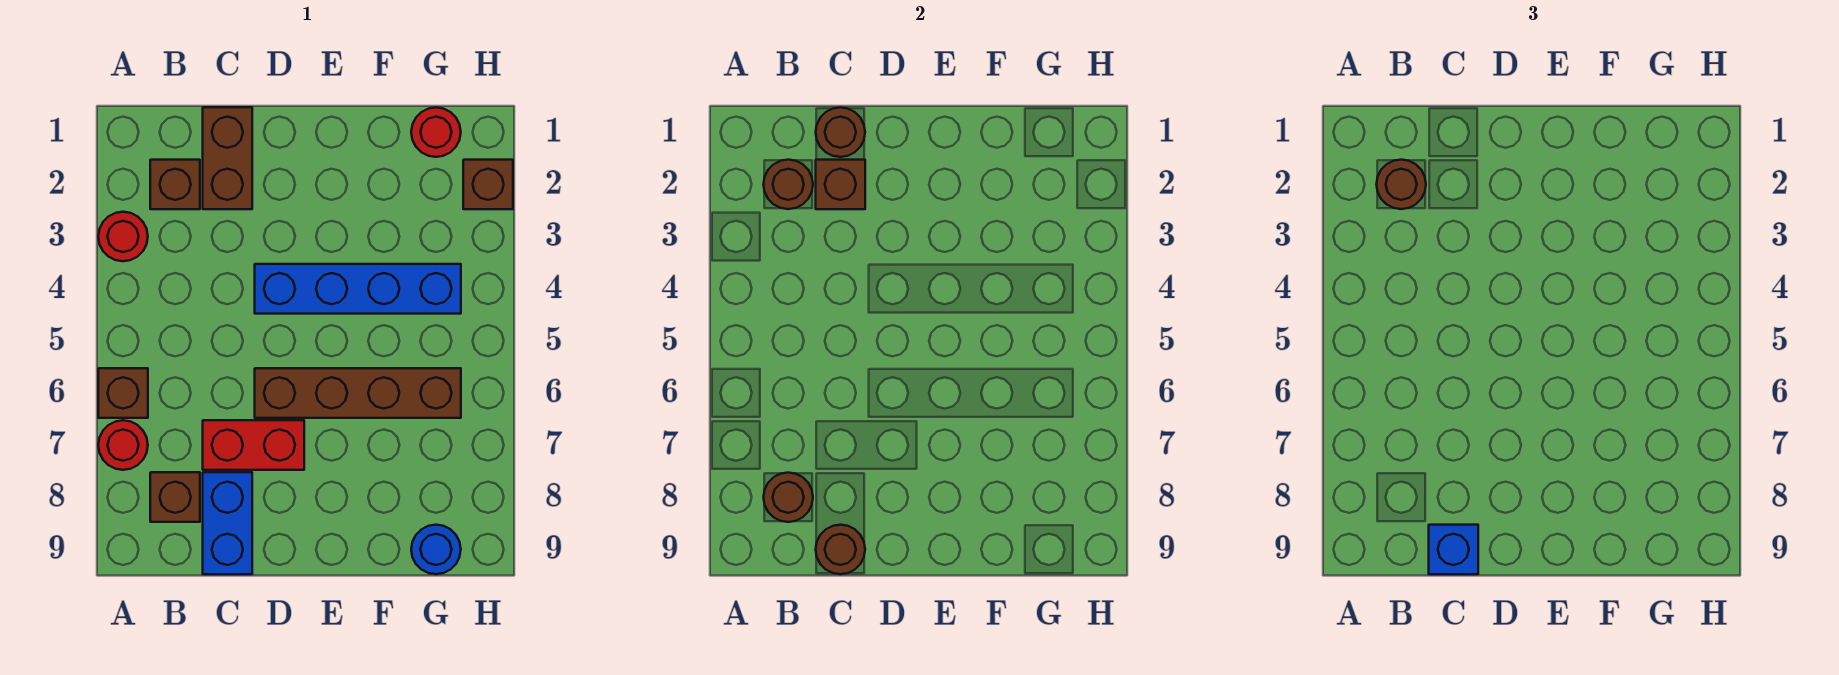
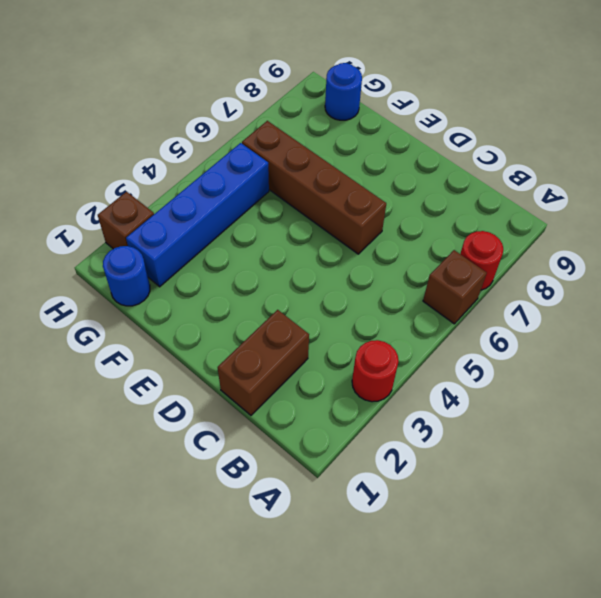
blue 1x1 round brick [103,246,150,306] -> red 1x1 round brick [411,107,461,157]
blue 1x4 brick [126,143,269,287] -> blue 1x4 brick turned to [255,264,461,314]
none -> brown 1x1 brick [150,160,200,209]
none -> brown 1x1 brick [150,472,200,522]
none -> red 1x2 brick [203,420,304,470]

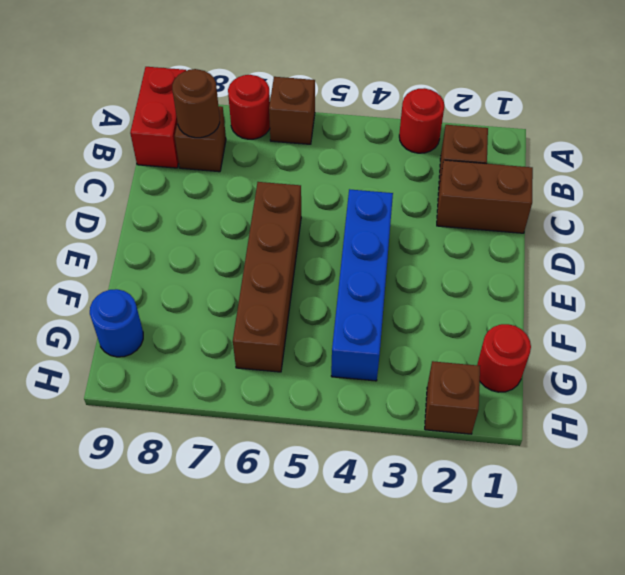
red 1x2 brick [130,67,186,168] -> red 1x2 brick moved to [203,420,304,470]
none -> blue 1x2 brick [203,472,252,574]
none -> brown 1x1 round brick [763,160,813,209]
none -> brown 1x1 round brick [816,107,865,157]

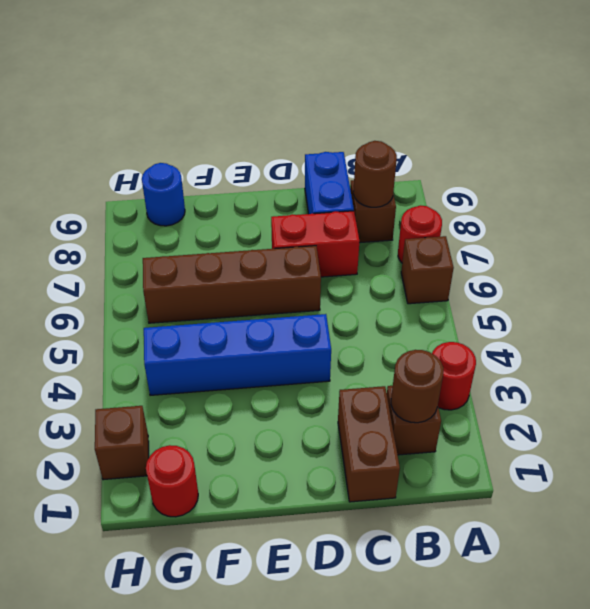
none -> brown 1x1 round brick [816,107,865,157]
none -> brown 1x1 brick [816,160,865,209]
none -> brown 1x1 round brick [816,525,865,574]

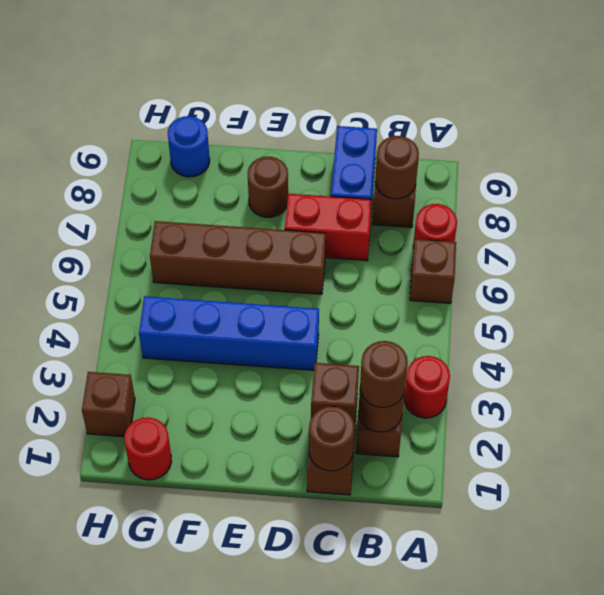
brown 1x1 round brick [248,157,288,217] -> brown 1x1 round brick moved to [816,525,865,574]
none -> blue 1x1 brick [1429,525,1478,574]

